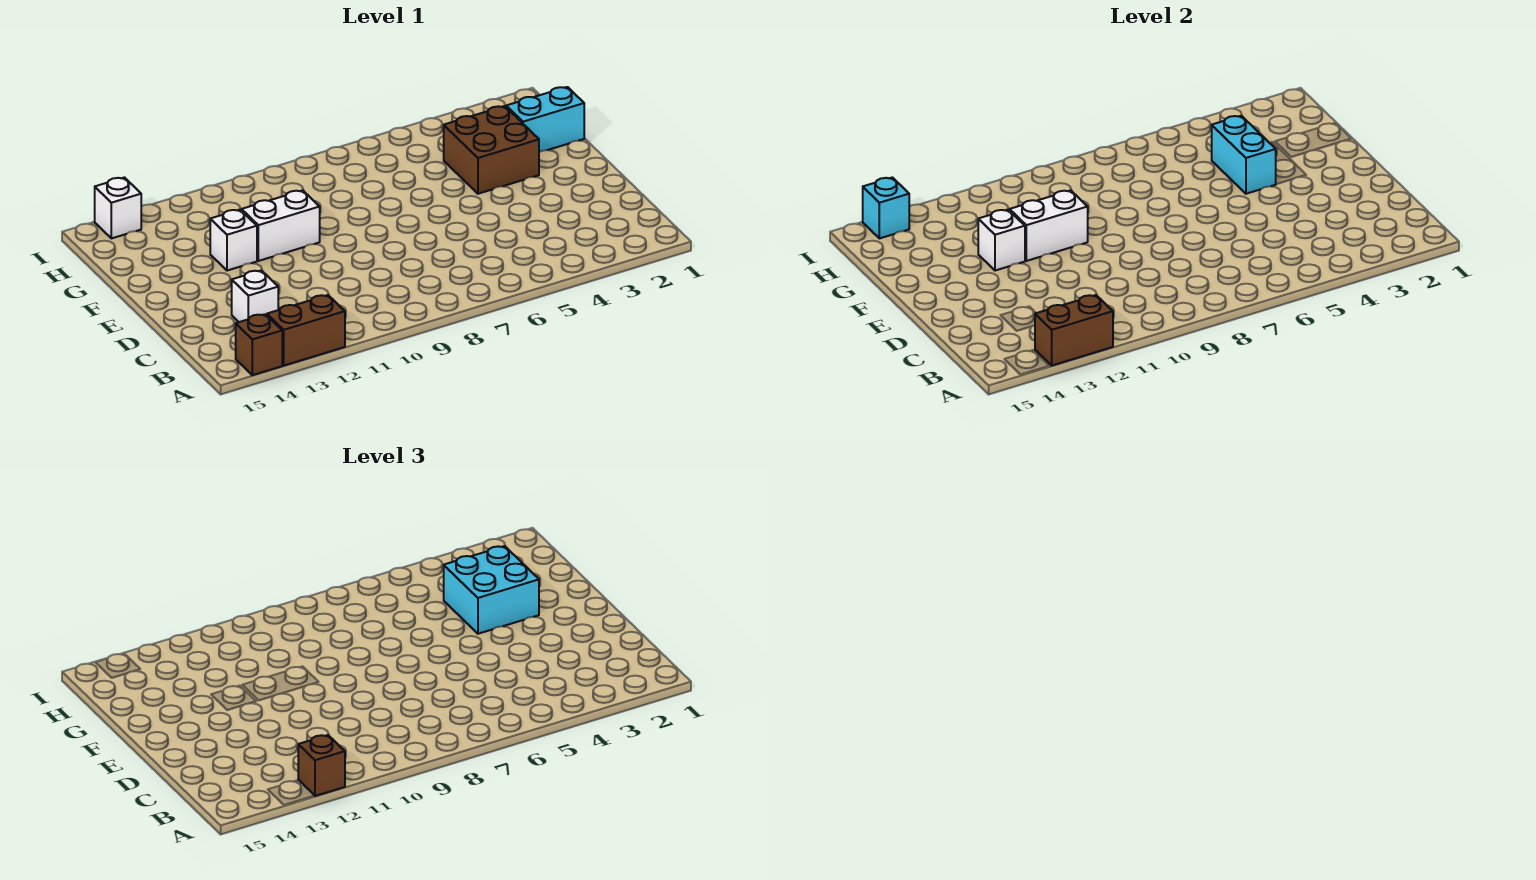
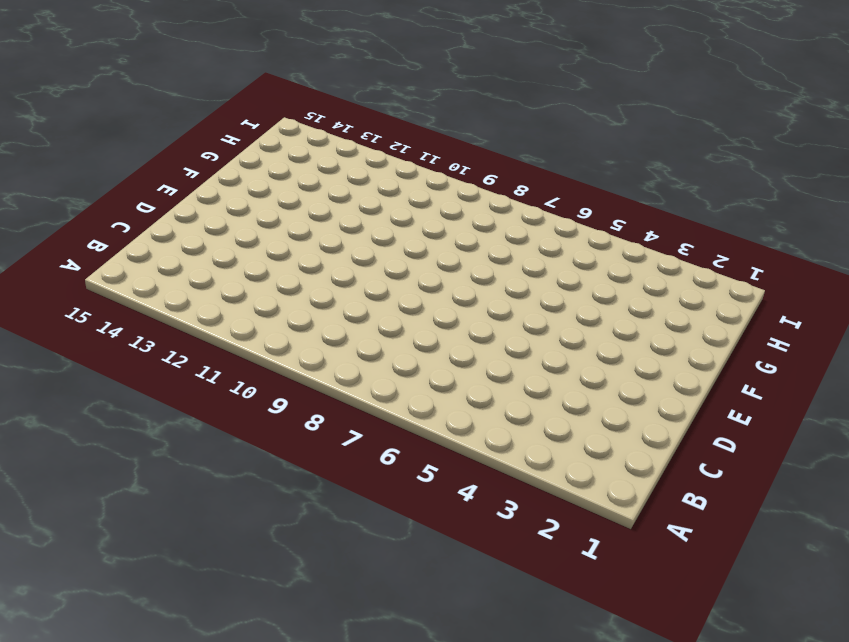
none -> brown 1x2 brick [267,295,345,365]
none -> brown 1x1 brick [236,314,282,375]
none -> white 1x1 brick [232,270,278,322]

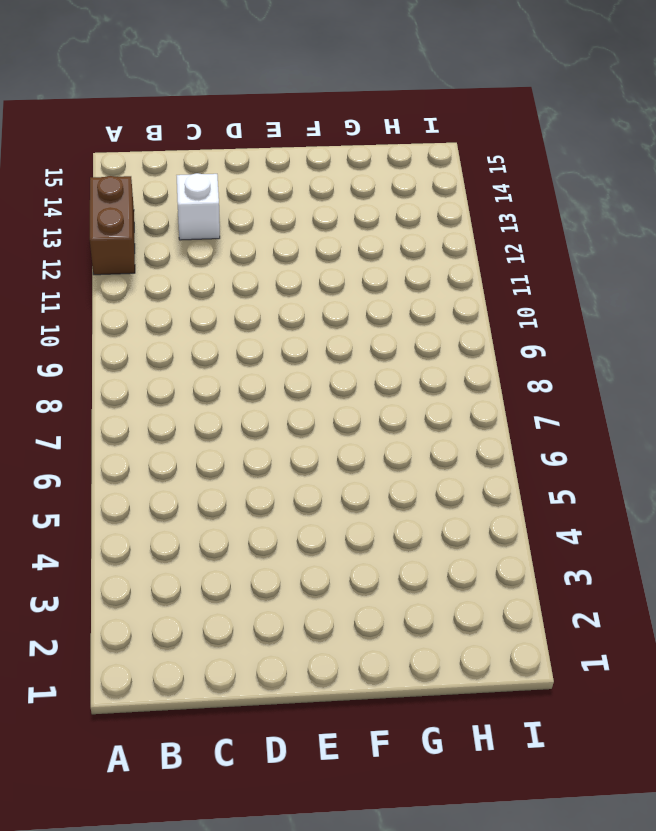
none -> brown 1x1 brick [236,314,282,375]
none -> brown 2x2 brick [444,106,539,194]
none -> white 1x2 brick [242,190,320,261]

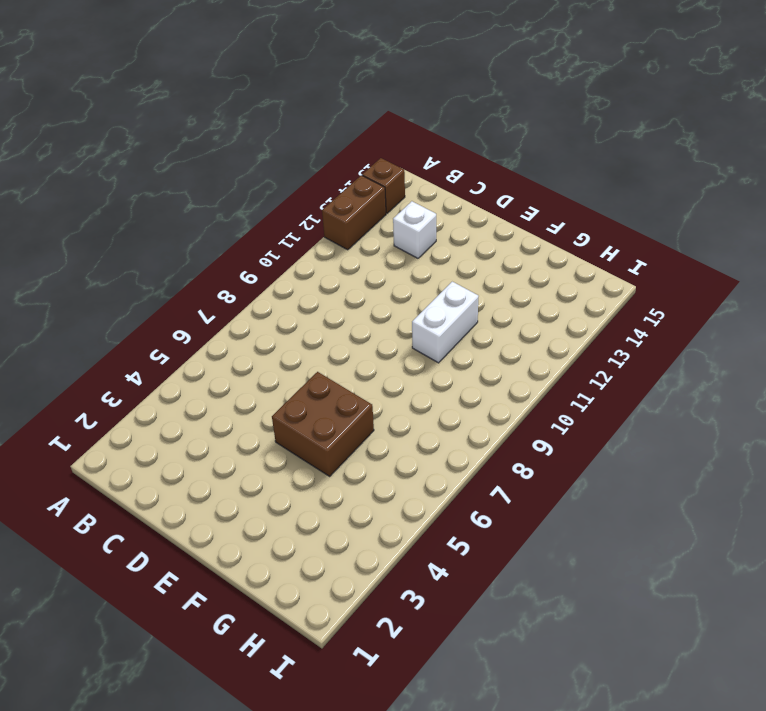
brown 2x2 brick [272,372,374,476] -> brown 2x2 brick moved to [444,106,539,194]
none -> white 1x1 brick [210,210,257,271]
none -> cyan 1x2 brick [506,87,584,152]
none -> white 1x1 brick [95,177,141,238]

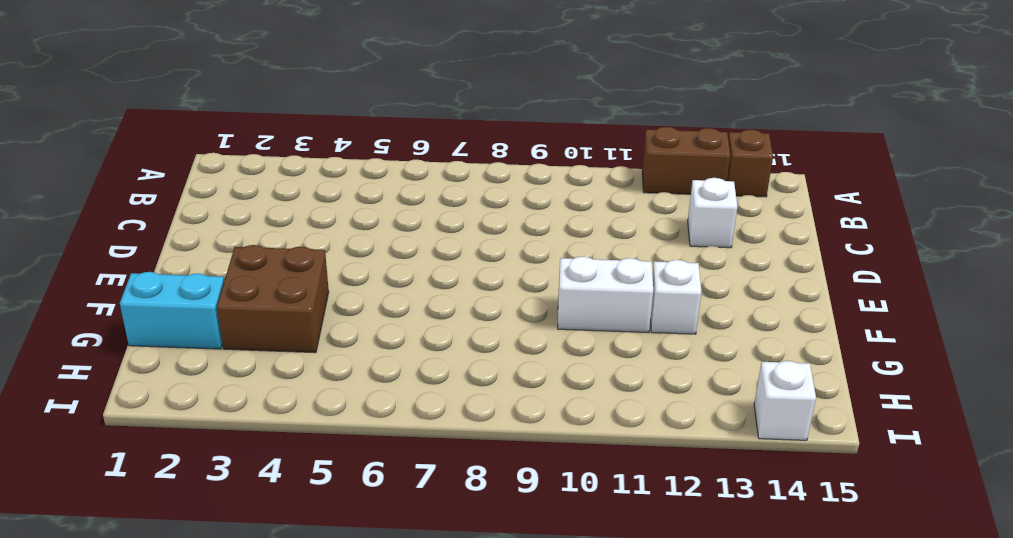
none -> brown 1x2 brick [1035,295,1113,365]
none -> cyan 1x2 brick [1212,116,1276,194]
none -> white 1x2 brick [1010,190,1088,261]

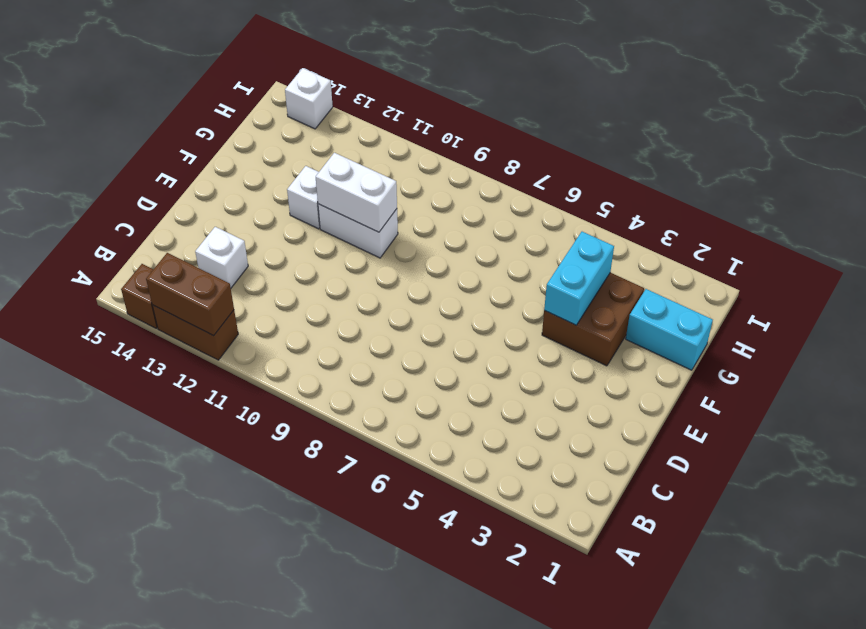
none -> white 1x1 brick [978,210,1025,271]
none -> cyan 1x1 brick [863,177,909,238]
none -> brown 1x1 brick [298,735,345,796]

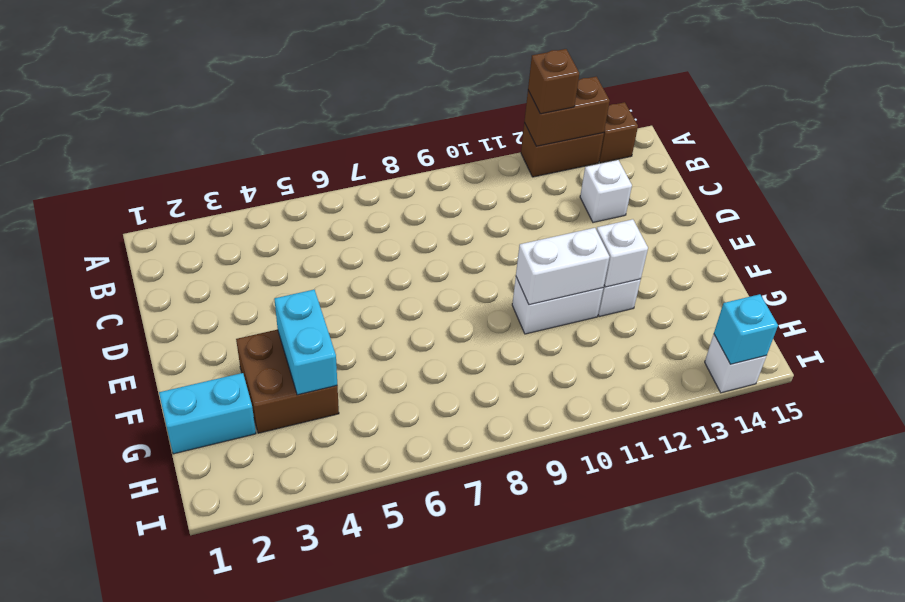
none -> cyan 2x2 brick [444,546,539,634]

